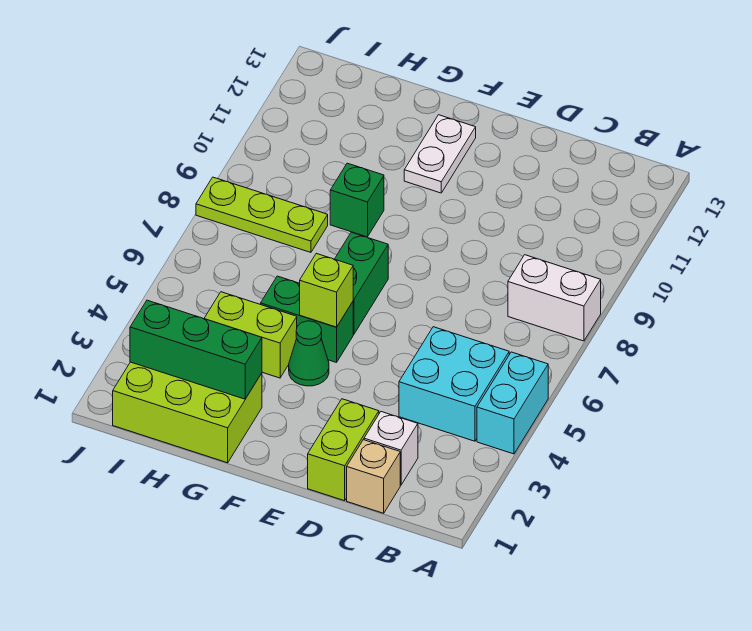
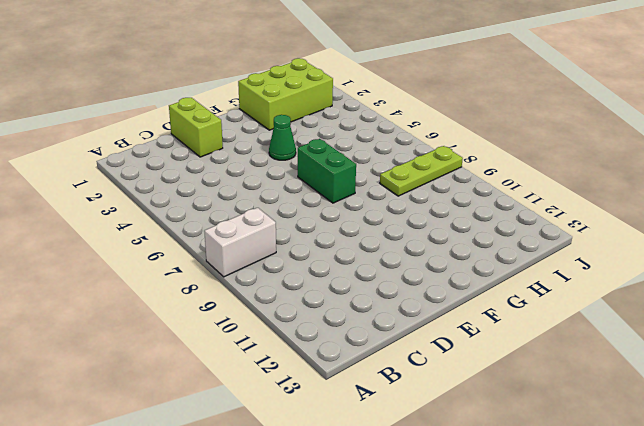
none -> cyan 1x2 brick [477,352,548,454]
none -> cyan 2x2 brick [399,327,509,441]
none -> tan 1x1 brick [347,440,400,513]

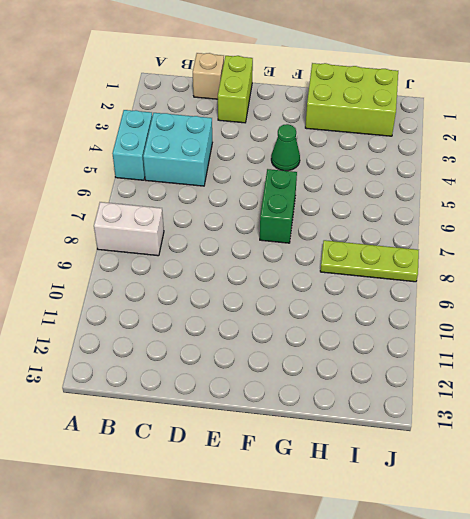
none -> white 1x1 brick [364,412,418,485]
none -> green 1x2 brick [261,276,353,362]
none -> white 1x2 plate [404,115,476,193]

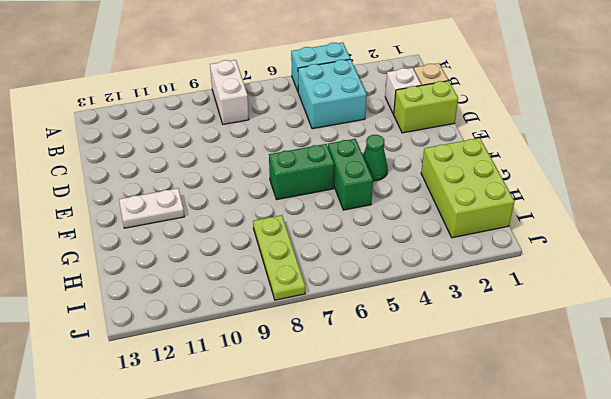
none -> lime 1x2 brick [204,292,297,378]
none -> green 1x1 brick [330,163,384,237]
none -> lime 1x1 brick [300,253,353,327]

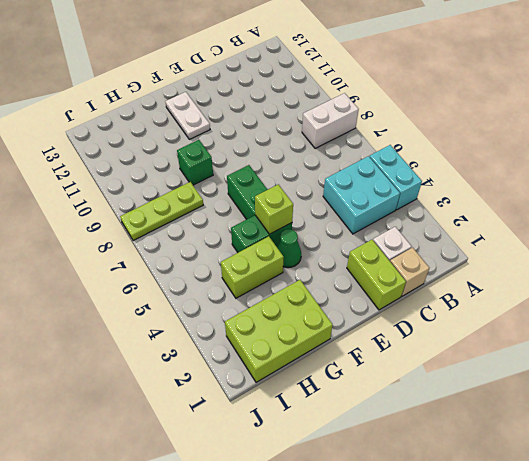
none -> green 1x3 brick [130,300,262,399]

